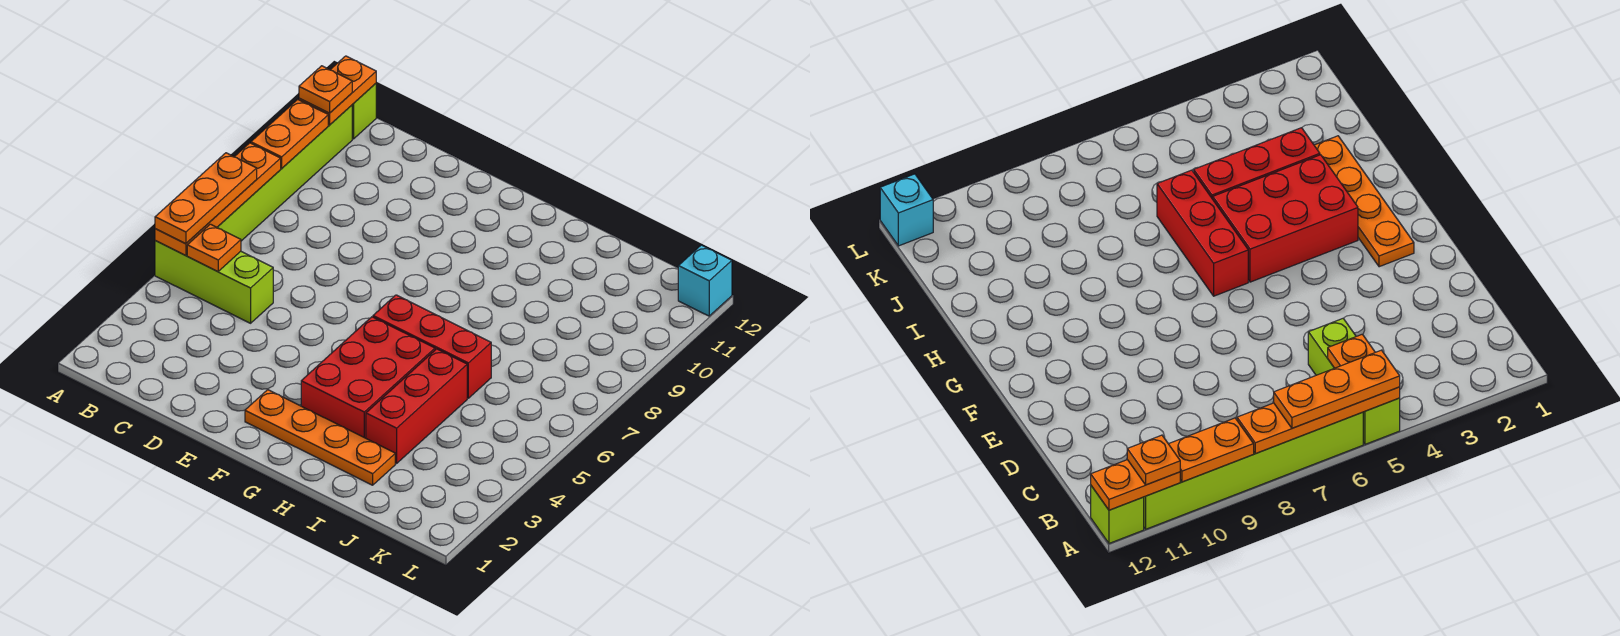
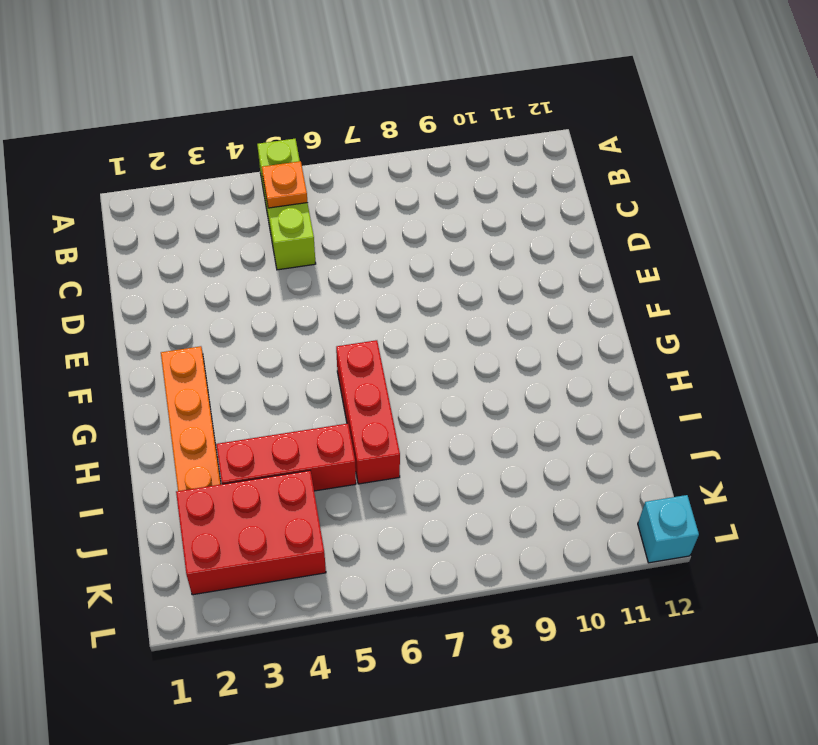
red 2x3 brick [176,471,326,595] -> red 2x3 brick moved to [301,317,435,438]
none -> lime 1x6 brick [217,105,352,241]
none -> lime 1x1 brick [352,84,376,139]
none -> orange 1x4 plate [155,143,281,256]

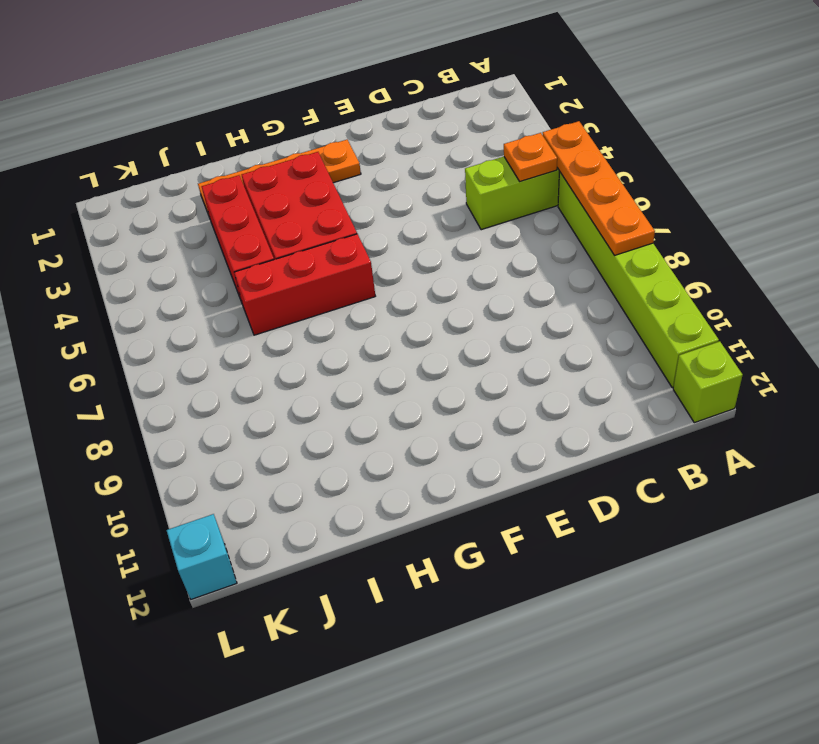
none -> orange 1x2 plate [251,99,328,168]
none -> orange 1x2 plate [299,56,376,125]
none -> orange 1x3 plate [155,153,257,244]

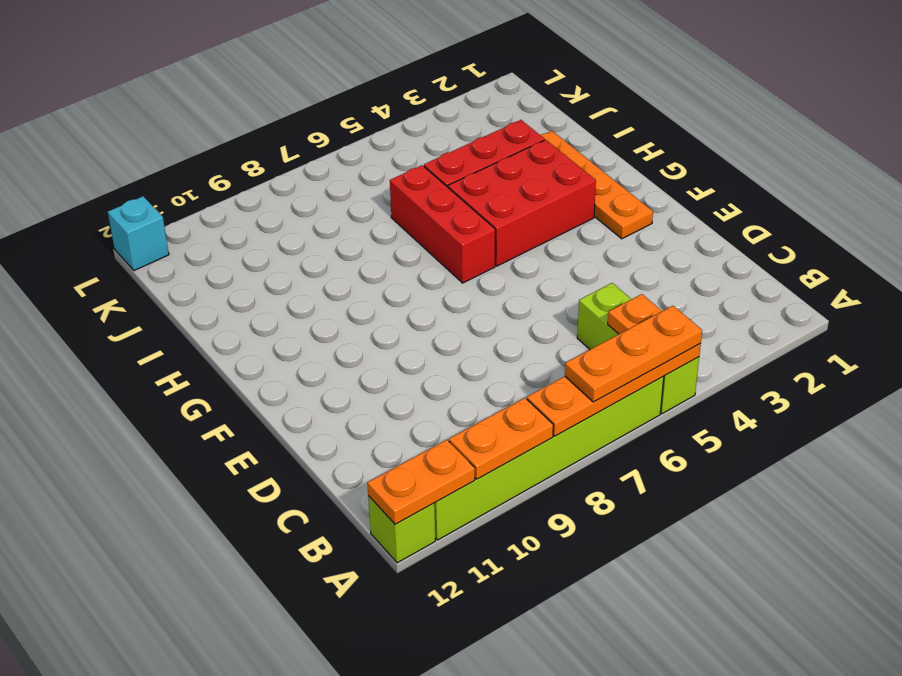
none -> orange 1x1 plate [299,66,352,113]

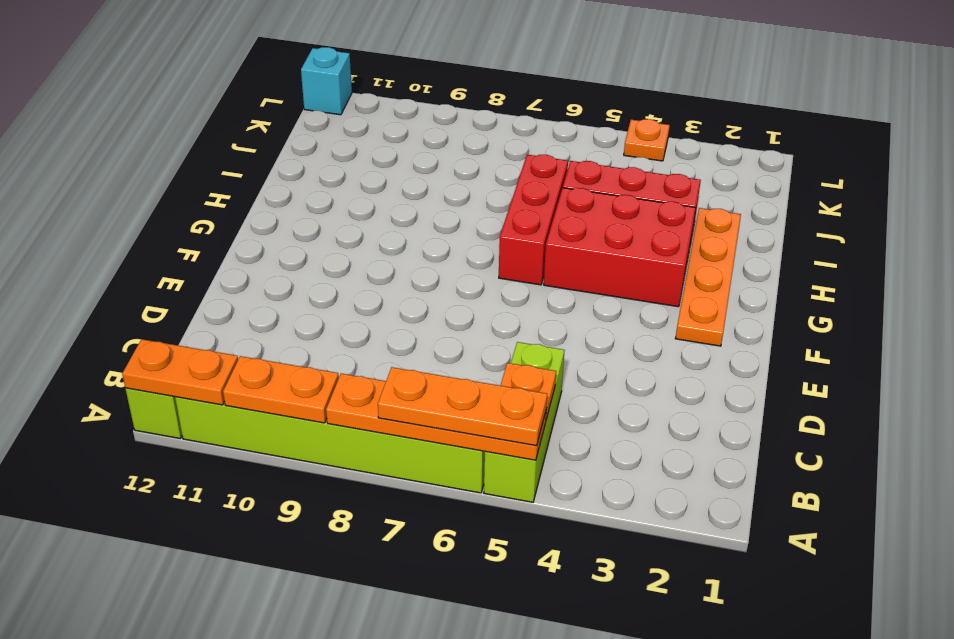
orange 1x1 plate [624,119,670,161] -> orange 1x1 plate moved to [299,66,352,113]

